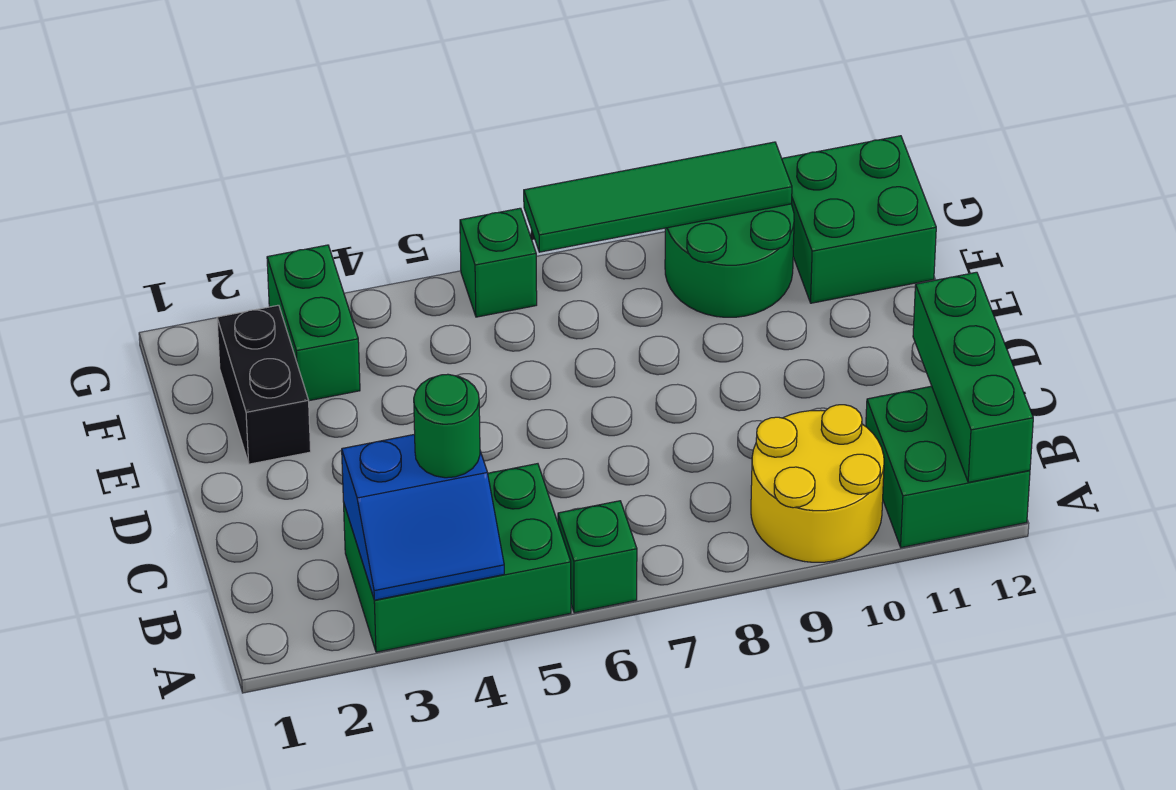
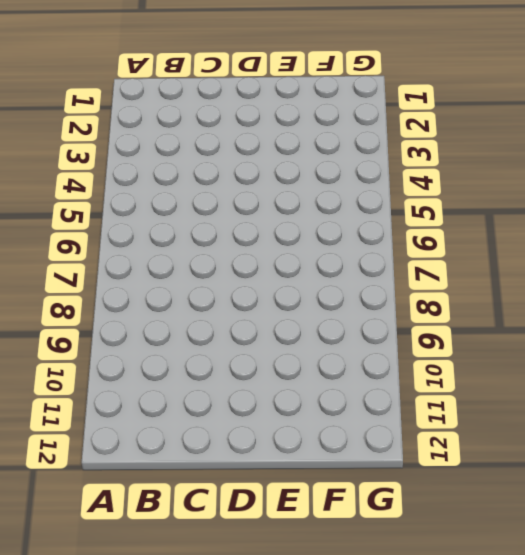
none -> green 2x3 brick [344,464,571,652]
none -> green 1x1 brick [558,501,637,613]
none -> yellow 2x2 round brick [751,405,884,562]

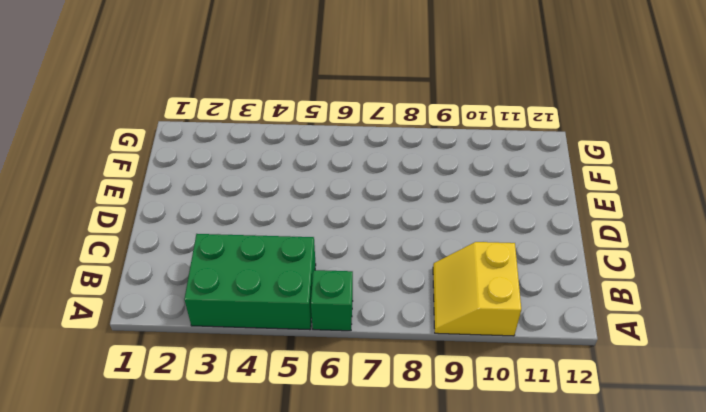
yellow 2x2 slope [433,242,521,336] -> yellow 2x2 round brick [751,405,884,562]
none -> green 2x2 brick [866,386,1030,548]
none -> black 1x2 brick [217,305,311,464]
none -> green 1x2 brick [267,245,360,401]

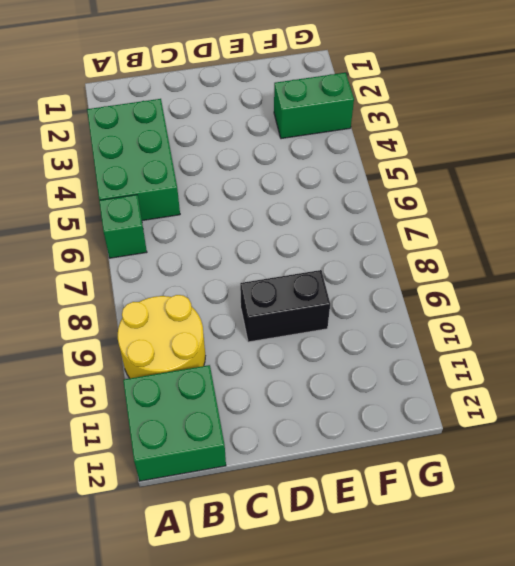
black 1x2 brick [240,270,330,342] -> black 1x2 brick moved to [217,305,311,464]
none -> green 2x2 round brick [665,204,794,317]
none -> green 2x2 brick [782,136,936,303]
none -> green 1x1 brick [460,208,537,317]

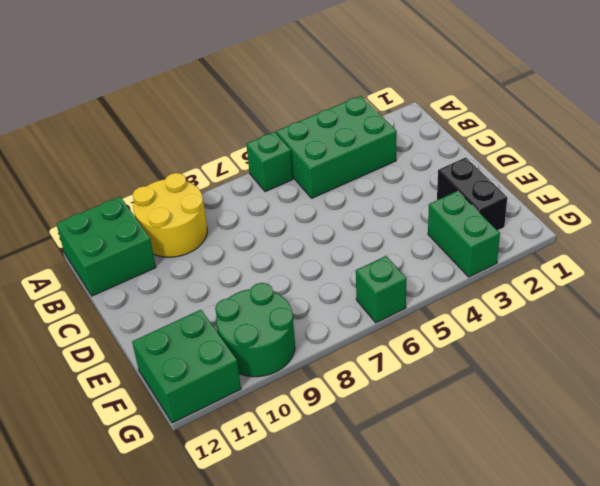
none -> blue 2x2 slope [342,434,504,600]
none -> green 1x3 brick [913,272,1033,482]
none -> green 1x4 tile [524,142,792,252]

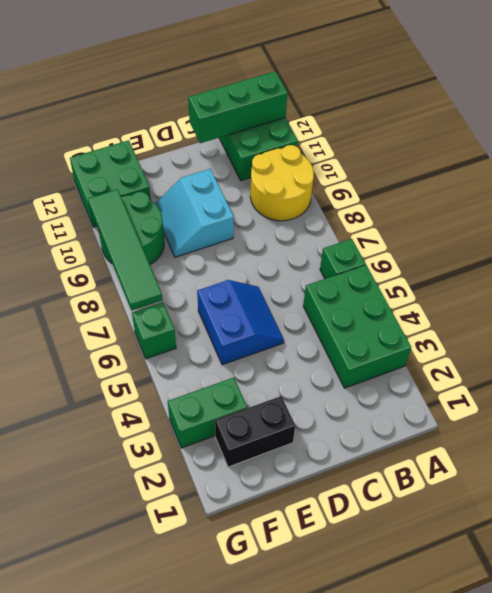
blue 2x2 slope [197,280,284,365] -> blue 2x2 slope moved to [342,434,504,600]
cyan 2x2 slope [155,169,234,257] -> none
none -> green 1x1 round brick [414,374,480,478]

